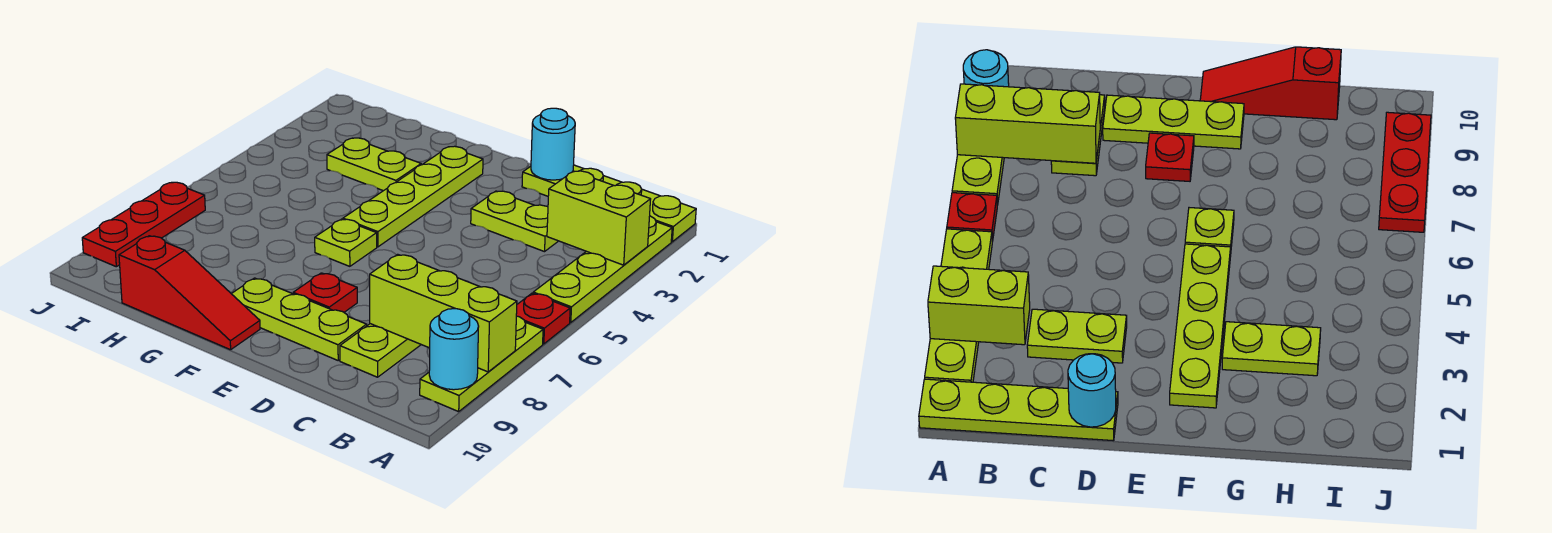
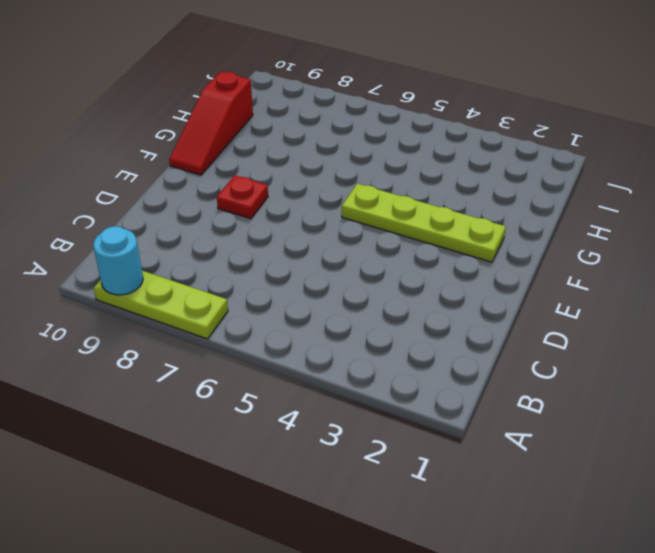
none -> lime 1x4 plate [522,165,696,242]
none -> lime 1x4 plate [533,216,672,323]
none -> red 1x1 plate [516,293,570,344]

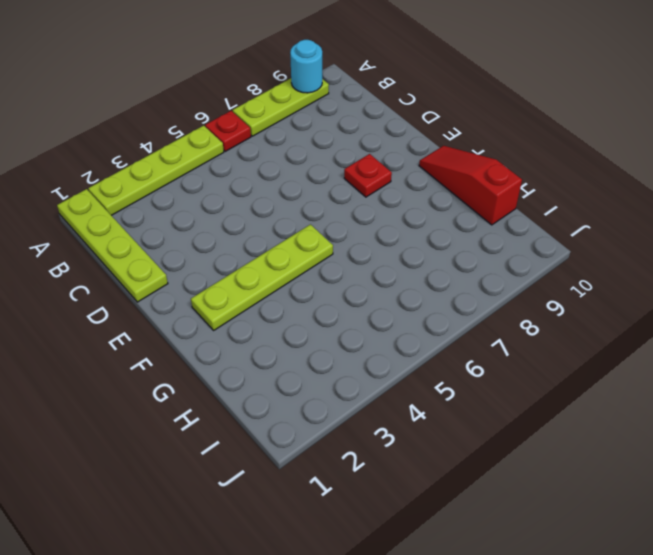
none -> lime 1x2 plate [471,191,558,252]
none -> lime 1x2 plate [340,324,421,377]
none -> lime 1x3 plate [232,278,367,360]

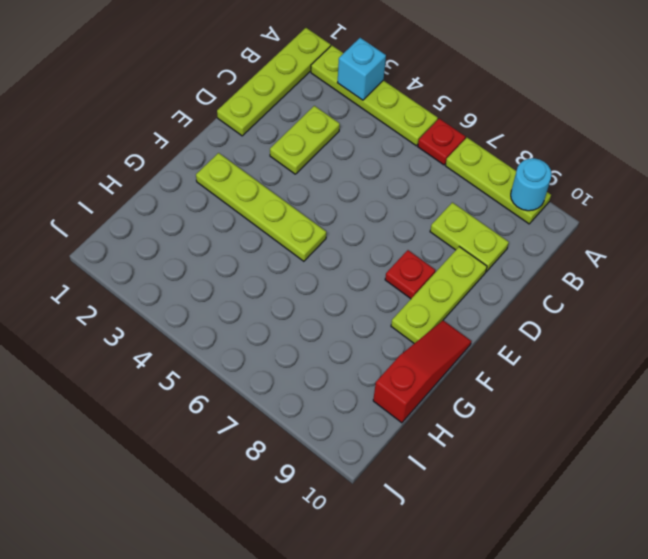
cyan 1x1 brick [337,38,386,100] -> lime 1x2 brick [547,171,651,265]
none -> lime 1x1 plate [315,219,377,266]
none -> lime 1x2 plate [327,138,421,191]
none -> red 1x3 plate [82,182,205,267]

